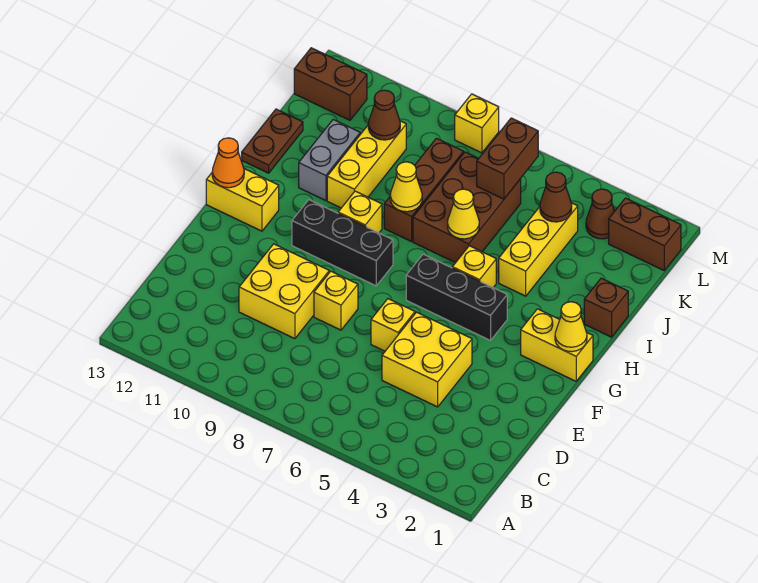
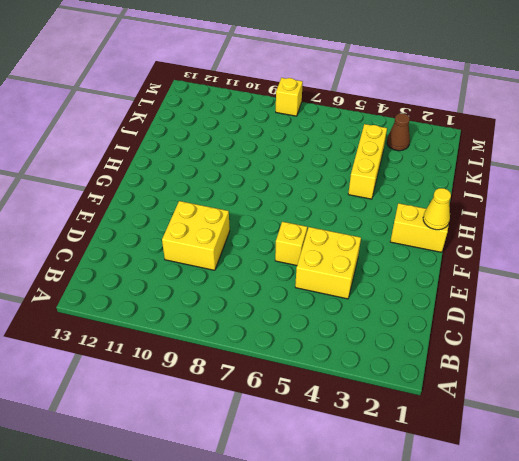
none -> yellow 1x1 brick [314,271,358,330]
none -> black 1x3 brick [406,254,507,340]
none -> black 1x3 brick [292,200,393,286]

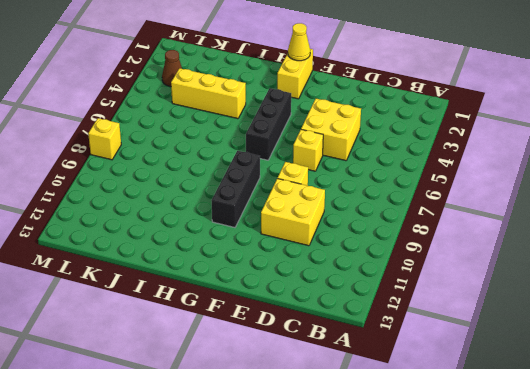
none -> yellow 1x2 brick [206,169,279,231]
none -> yellow 1x1 brick [452,246,496,287]
none -> yellow 1x1 brick [338,191,382,233]

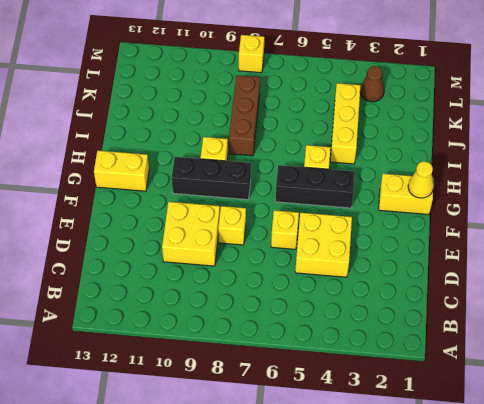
none -> brown 1x1 brick [584,278,628,337]
none -> brown 2x3 brick [413,152,521,263]
none -> yellow 1x3 brick [327,121,406,208]

